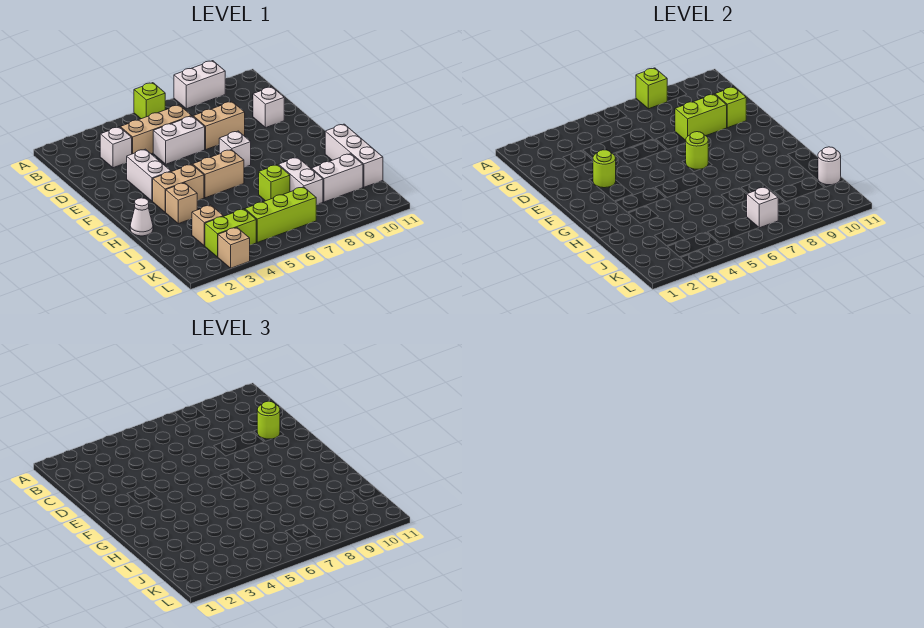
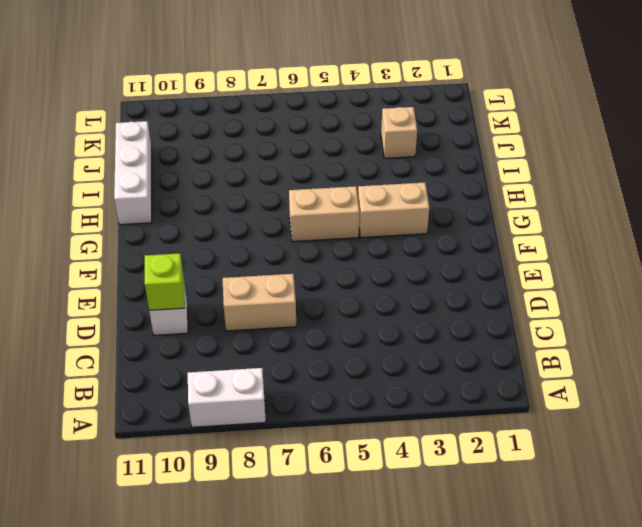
none -> lime 1x1 brick [134,83,165,119]
none -> white 1x1 brick [100,127,132,168]
none -> tan 1x3 brick [120,105,191,154]

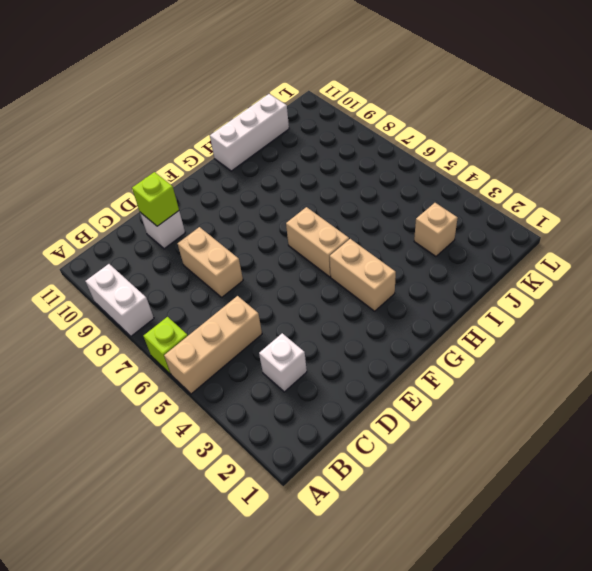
tan 1x3 brick [164,296,262,394] -> tan 1x3 brick turned to [120,105,191,154]
none -> white 1x2 brick [153,116,205,164]
none -> white 1x2 brick [127,149,171,201]
none -> white 1x1 brick [219,131,251,167]

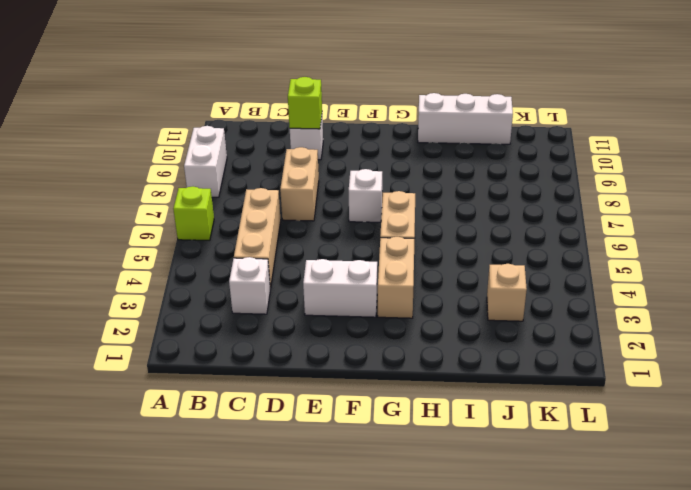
none -> white 1x2 brick [153,116,205,164]
none -> white 1x1 cone [130,198,153,236]
none -> tan 1x1 brick [166,183,197,224]

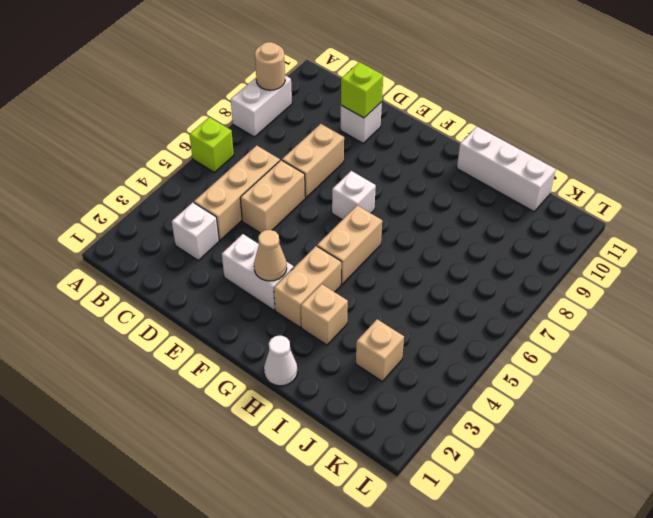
tan 1x1 round brick [255,42,285,90] -> none
tan 1x2 brick [240,160,305,233] -> white 1x2 brick [153,116,205,164]
tan 1x1 cone [254,230,287,281] -> none
none -> lime 1x1 brick [259,165,290,201]
none -> white 1x2 brick [279,157,323,205]
none -> white 1x2 brick [312,154,363,202]

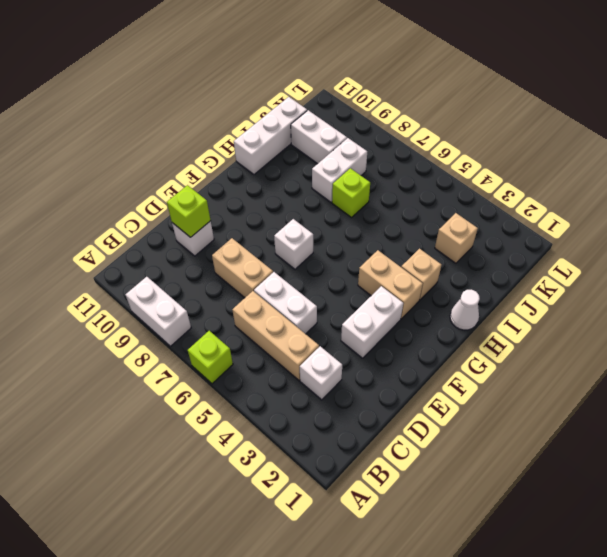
none -> tan 1x2 brick [193,150,244,198]
none -> lime 1x2 brick [205,209,256,257]
none -> lime 1x3 brick [245,187,316,242]

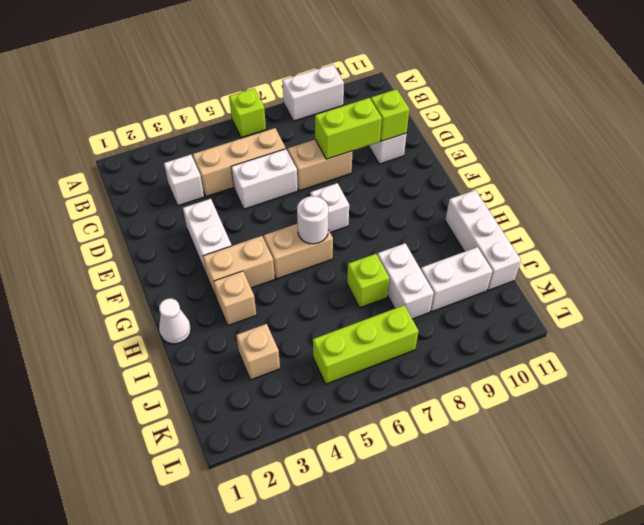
white 1x1 round brick [297,196,328,244] -> white 1x1 round brick moved to [818,147,841,185]
none -> lime 1x2 brick [205,209,256,257]
none -> tan 1x1 brick [218,228,250,268]
none -> lime 1x1 brick [636,68,668,109]

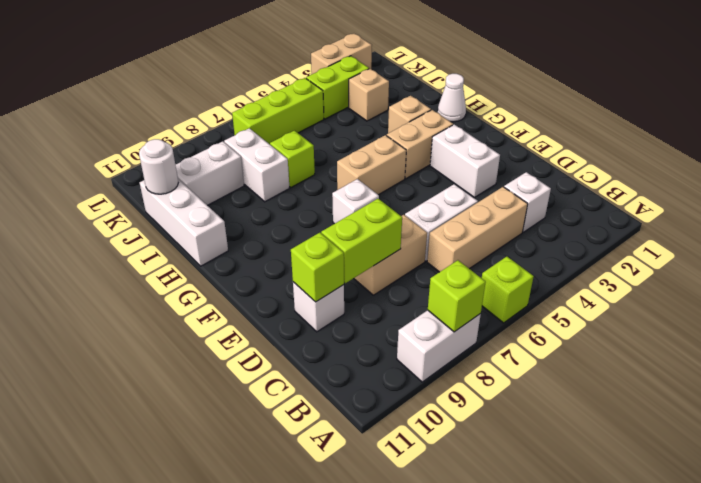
tan 1x2 brick [311,34,372,74] -> tan 1x1 brick [218,228,250,268]
none -> lime 1x1 round brick [593,150,616,188]
none -> lime 1x1 round brick [686,132,708,170]
none -> white 1x1 brick [746,187,778,228]

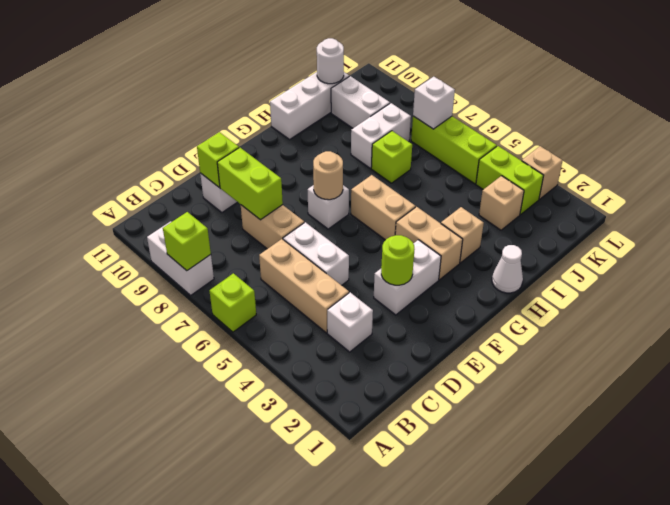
tan 1x1 round brick [313,151,343,200] -> lime 1x1 round brick [686,132,708,170]
none -> lime 1x1 round brick [257,401,280,439]

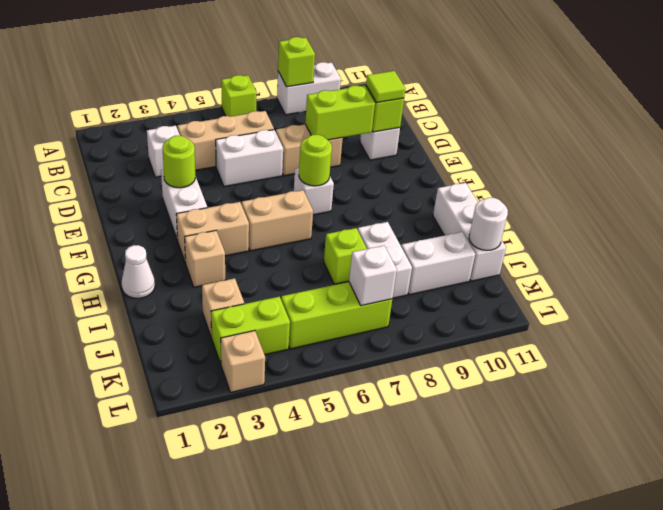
lime 1x1 tile [366,71,405,103] -> lime 1x1 round brick [257,401,280,439]

